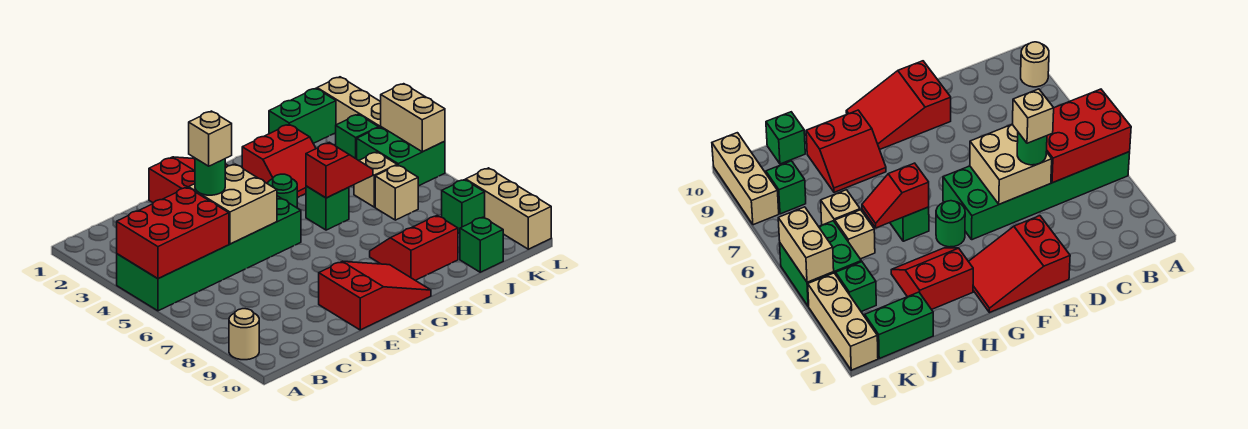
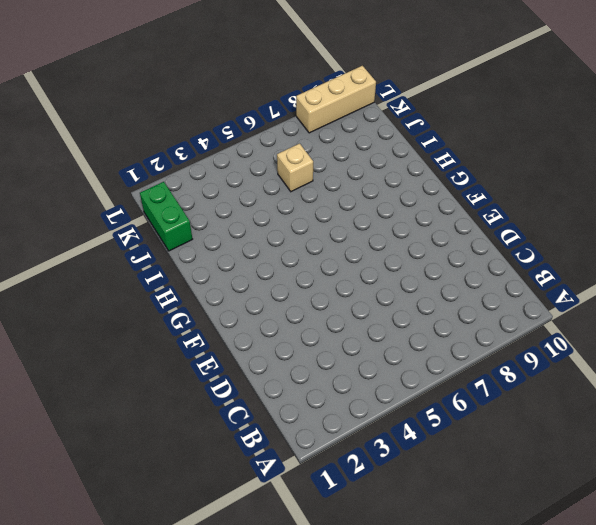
none -> green 2x6 brick [117,196,301,311]
none -> tan 1x1 round brick [229,309,259,360]
none -> red 2x3 slope [149,157,228,203]

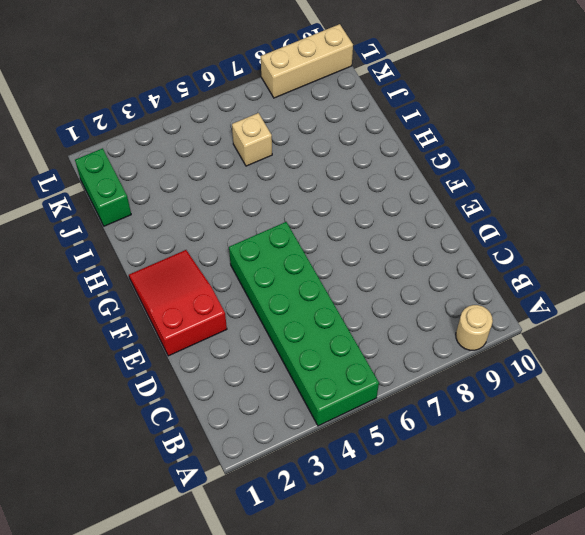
none -> red 2x3 slope [319,261,431,330]
none -> green 1x1 round brick [267,174,297,208]
none -> red 2x2 slope [242,124,316,198]

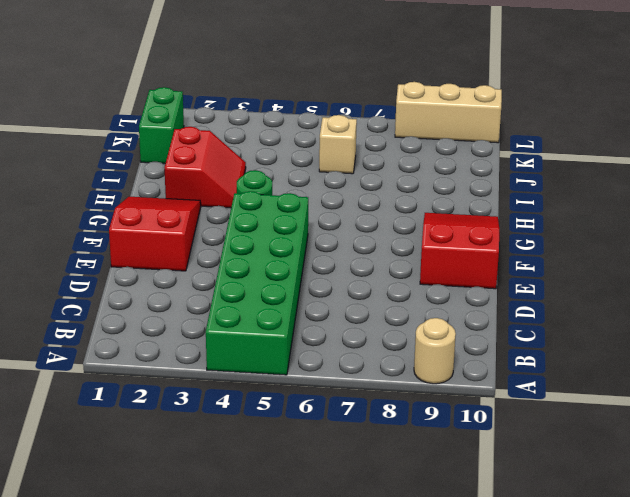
none -> green 1x1 brick [306,186,349,230]
none -> red 2x2 slope [370,215,458,280]
none -> tan 1x1 brick [354,152,397,207]

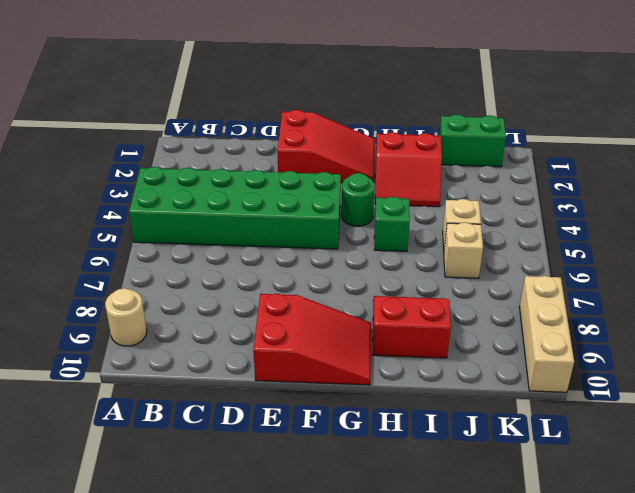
none -> green 1x1 brick [460,217,503,272]
none -> green 1x1 brick [336,114,379,159]
none -> green 2x2 brick [357,127,445,186]

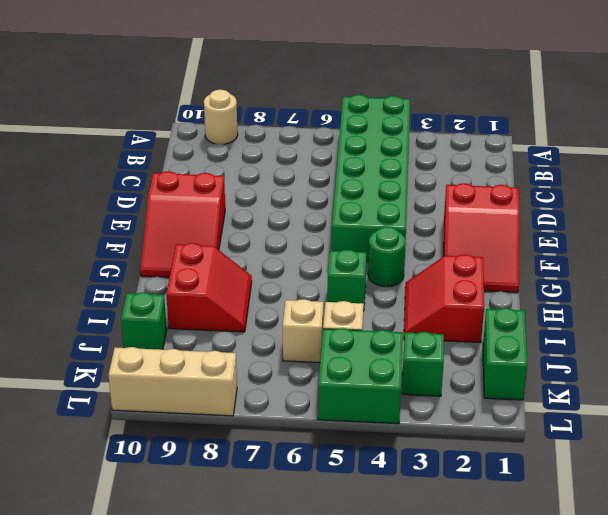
none -> green 1x1 brick [442,180,485,233]
none -> tan 1x3 brick [317,77,381,127]
none -> red 2x3 brick [117,187,229,279]

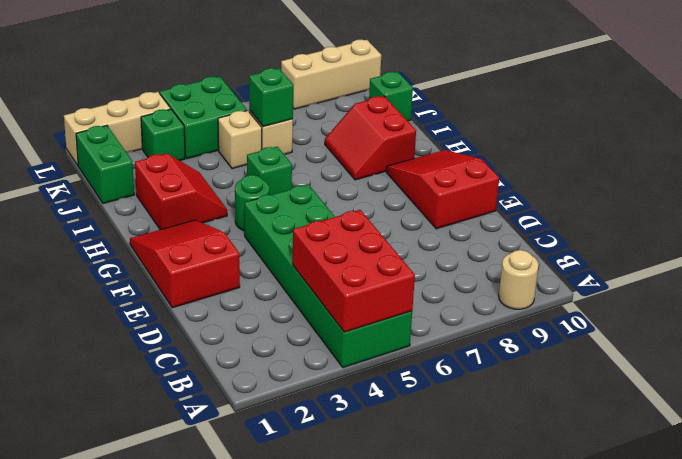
green 1x1 brick [249,68,293,127] -> green 1x1 brick moved to [442,180,485,233]
none -> tan 2x2 brick [189,164,277,244]
none -> red 1x2 slope [306,142,373,198]
none -> tan 1x2 brick [381,84,445,152]

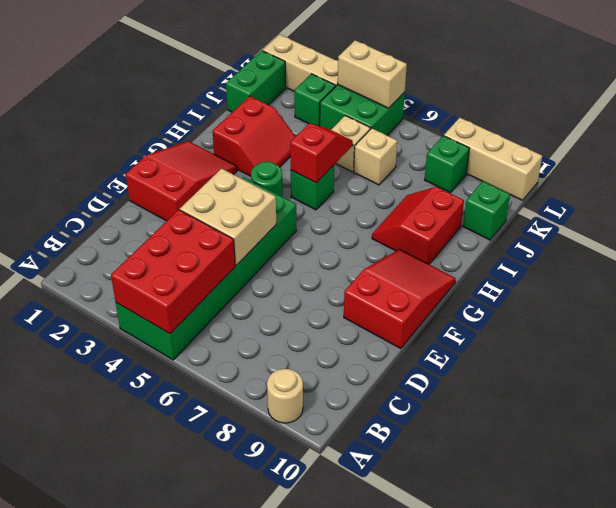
none -> green 1x1 round brick [195,158,225,195]
none -> tan 1x1 brick [189,111,232,166]

